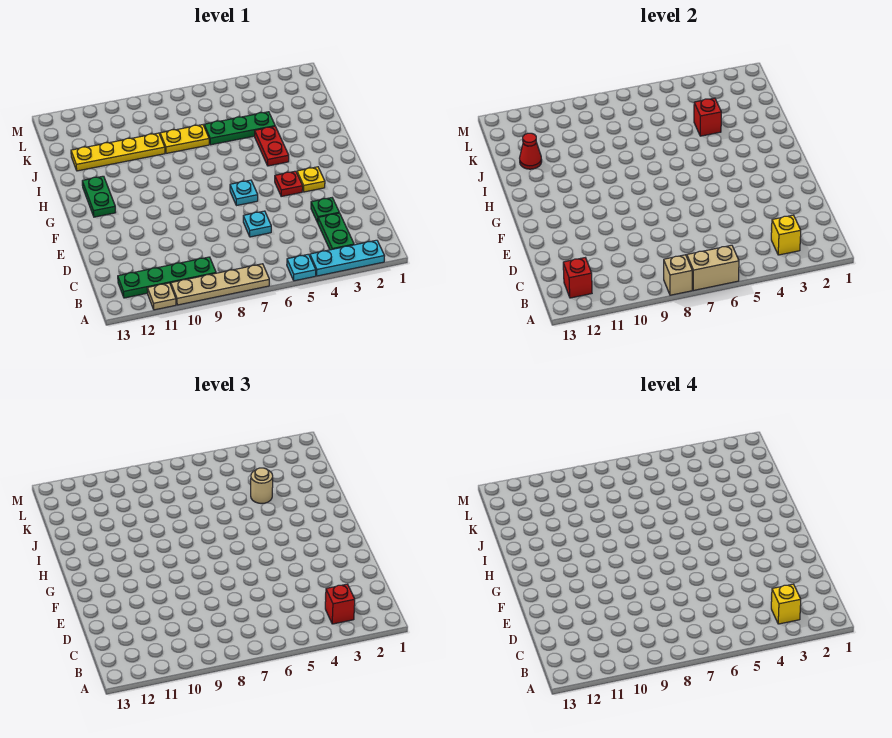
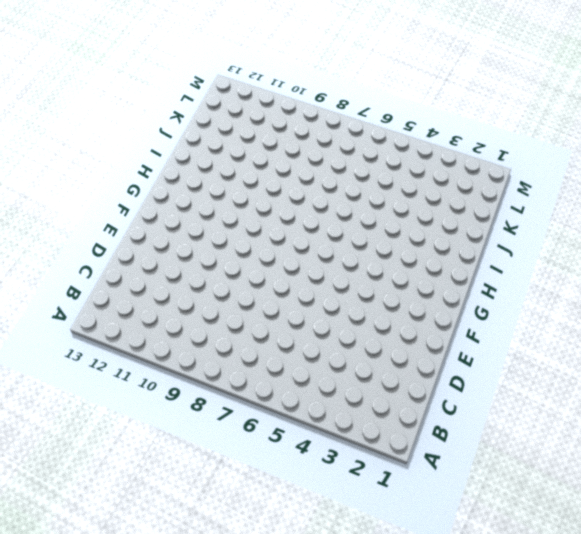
none -> cyan 1x3 plate [310,240,384,276]
none -> cyan 1x1 plate [287,254,316,281]
none -> tan 1x4 plate [171,264,269,305]

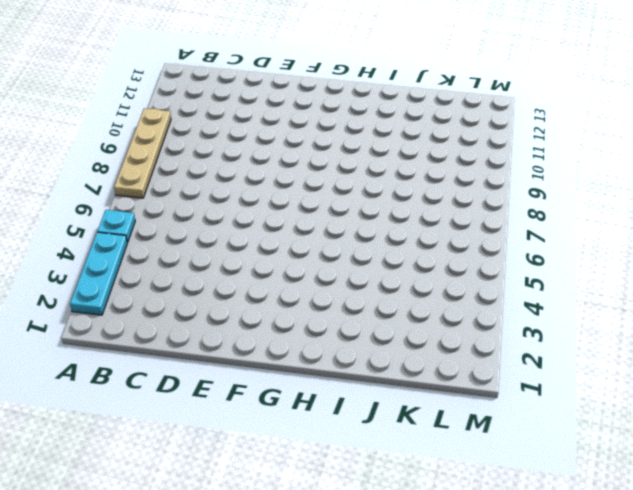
none -> tan 1x1 plate [147,283,176,310]
none -> green 1x2 plate [318,213,354,250]
none -> green 1x4 plate [118,257,216,298]

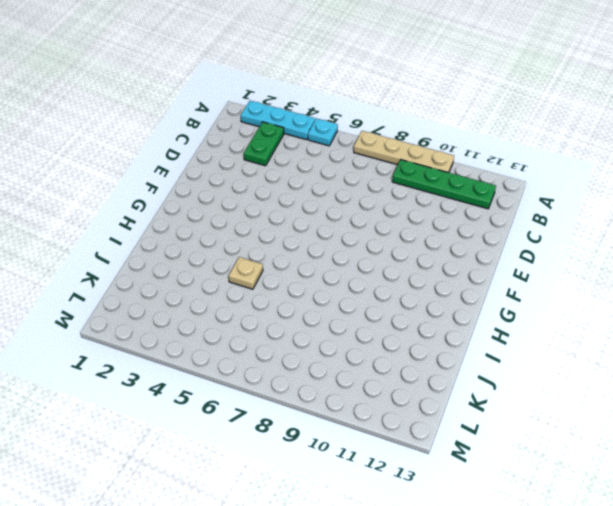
tan 1x1 plate [229,257,263,289] -> tan 1x1 plate moved to [147,283,176,310]
none -> green 1x1 plate [311,198,339,223]
none -> cyan 1x1 plate [243,211,271,237]
none -> yellow 1x1 plate [297,167,325,192]

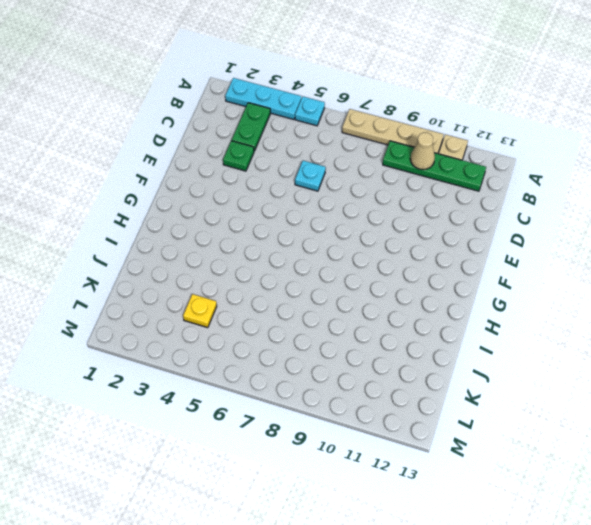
tan 1x1 cone [410,133,435,170] -> none
yellow 1x1 plate [183,294,217,328] -> yellow 1x1 plate moved to [297,167,325,192]
none -> red 1x1 plate [275,171,303,197]
none -> cyan 1x1 plate [230,180,258,206]
none -> green 1x2 plate [82,176,116,217]

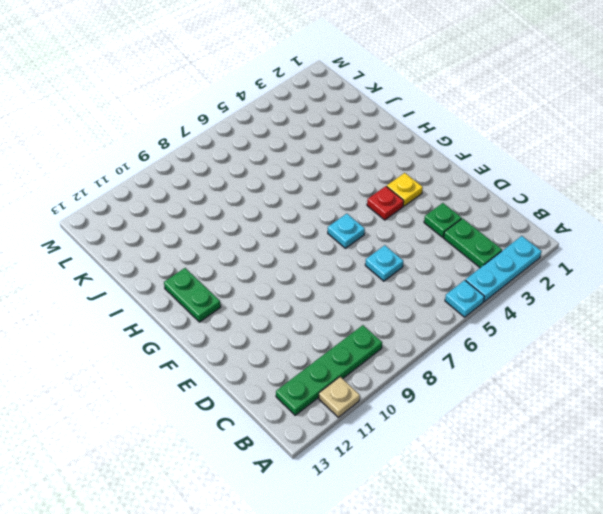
none -> tan 1x4 plate [171,264,269,305]
none -> red 1x2 plate [255,126,289,166]
none -> green 1x3 plate [204,112,275,145]

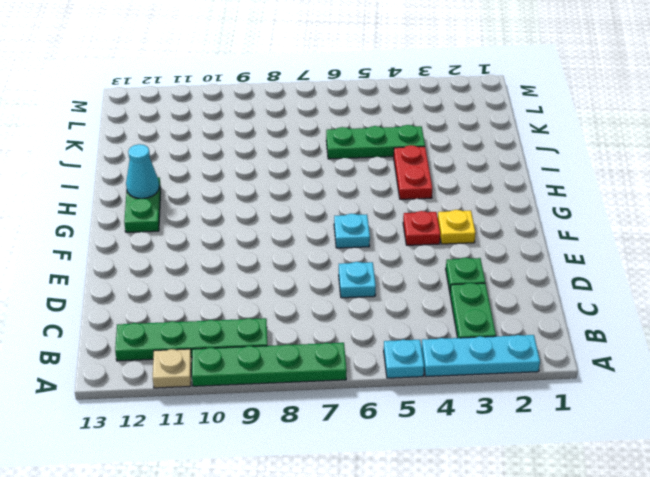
green 1x4 plate [192,343,347,386] -> tan 1x4 plate [171,264,269,305]
cyan 1x1 cone [126,144,159,199] -> none
none -> yellow 1x2 plate [160,125,209,153]
none -> yellow 1x4 plate [71,133,165,171]
none -> tan 1x2 brick [687,245,739,290]

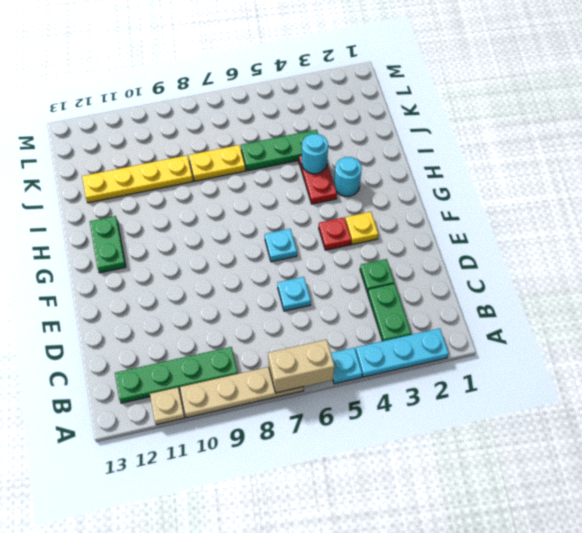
cyan 1x1 round brick [334,157,362,196] -> none
cyan 1x1 round brick [302,134,328,174] -> none
none -> tan 1x1 brick [664,255,692,295]
none -> yellow 1x1 brick [771,215,801,255]
none -> red 1x1 brick [563,258,592,298]

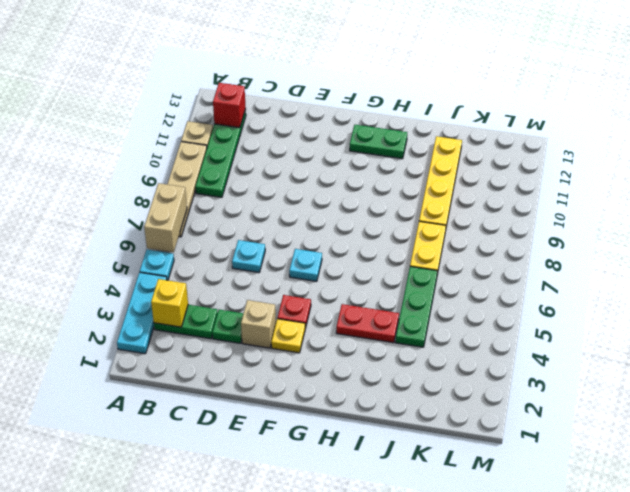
tan 1x1 brick [241,300,276,348] -> tan 1x1 brick moved to [664,255,692,295]
none -> red 1x1 brick [694,98,721,136]
none -> red 1x1 cone [520,133,542,169]
none -> red 1x1 brick [325,584,355,624]

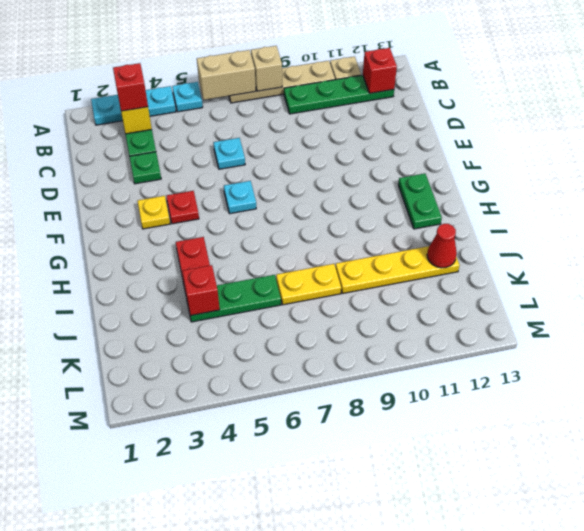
none -> tan 1x1 round brick [251,468,273,503]
none -> yellow 1x1 brick [771,584,801,624]

